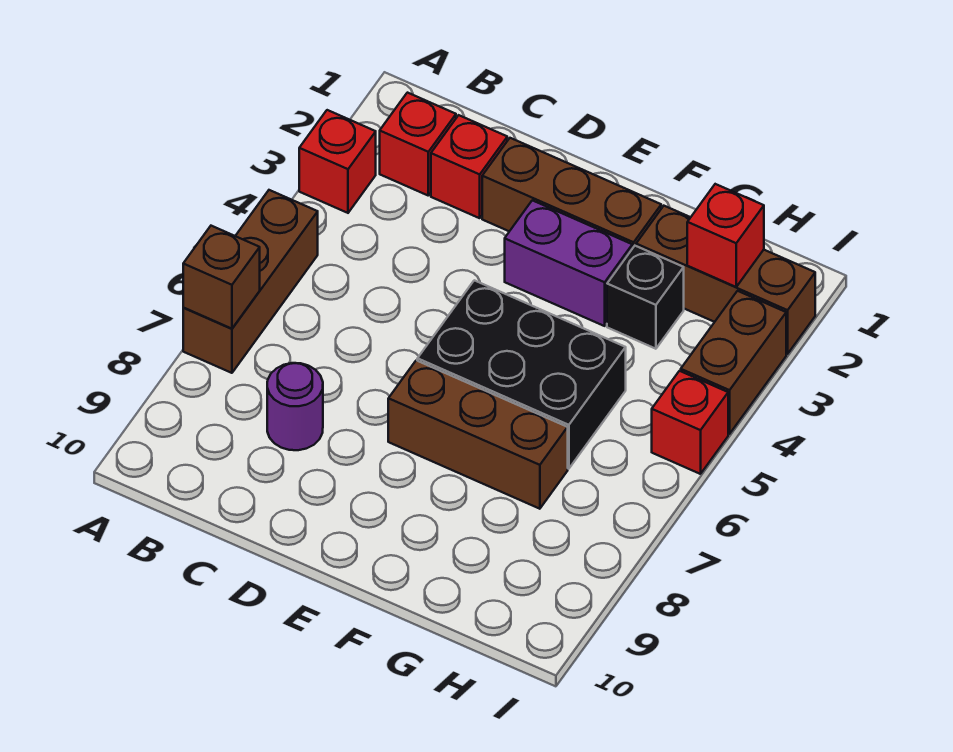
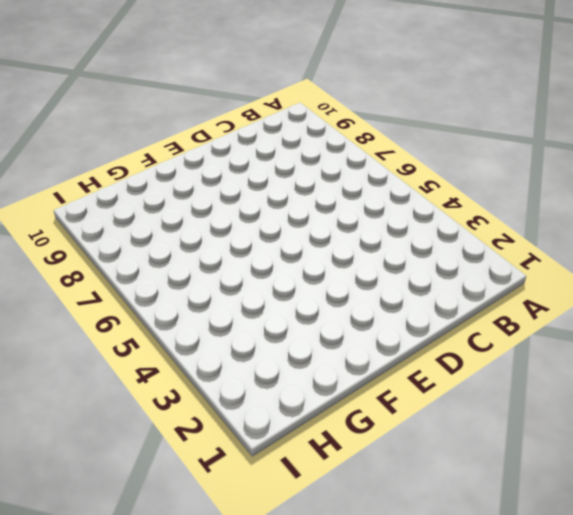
none -> red 1x1 brick [299,110,376,213]
none -> brown 1x3 brick [183,190,318,373]
none -> red 1x1 brick [380,93,456,195]

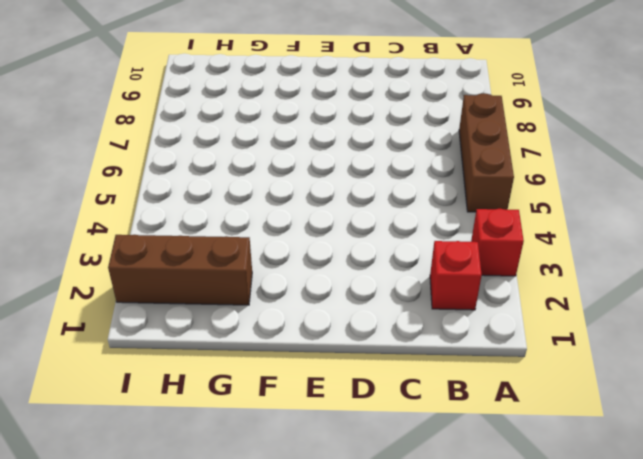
none -> red 1x1 brick [431,115,507,218]
none -> purple 1x1 round brick [267,363,323,450]
none -> brown 1x3 brick [482,138,661,248]

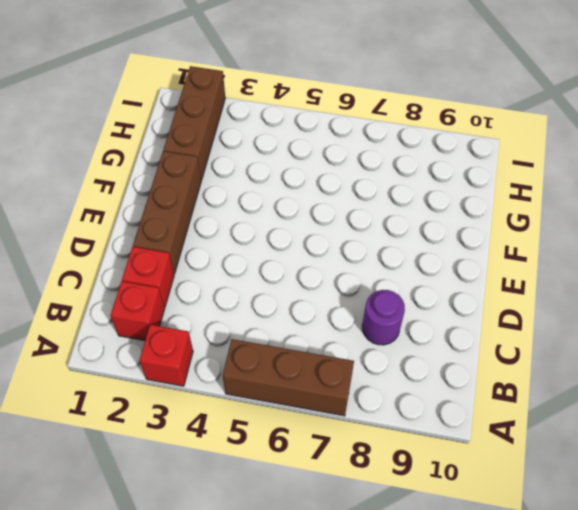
none -> purple 1x2 brick [505,200,632,326]
none -> black 2x3 brick [417,280,626,469]
none -> brown 1x3 brick [388,360,568,509]

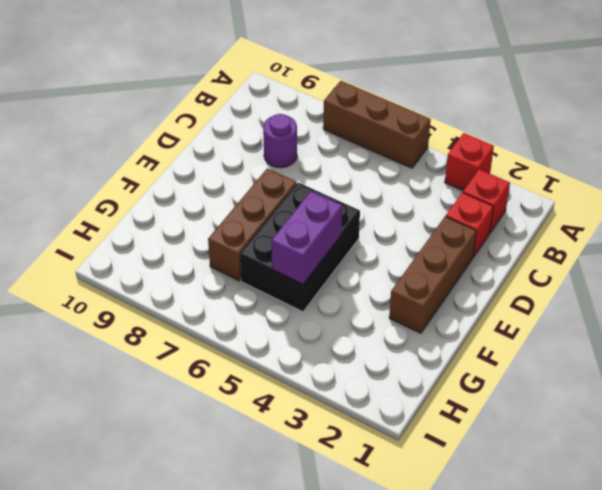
purple 1x2 brick [271,191,342,284] -> purple 1x2 brick moved to [505,200,632,326]
none -> brown 1x3 brick [636,206,815,354]
none -> black 1x1 brick [607,246,684,349]
none -> brown 1x2 brick [681,291,786,434]

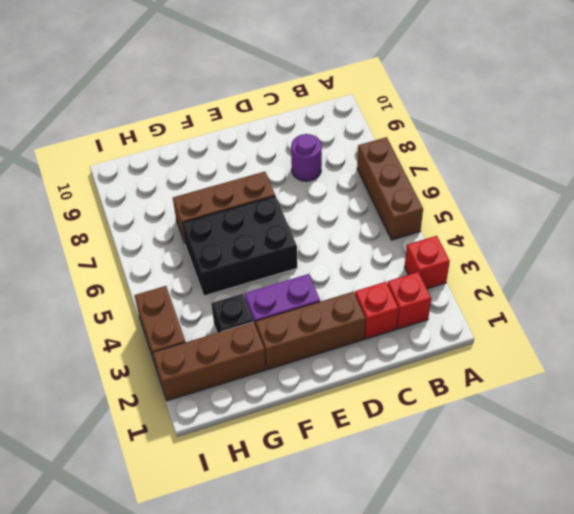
none -> red 1x1 brick [652,371,728,474]
none -> brown 1x1 brick [183,226,260,329]
none -> red 1x1 brick [687,184,764,287]

